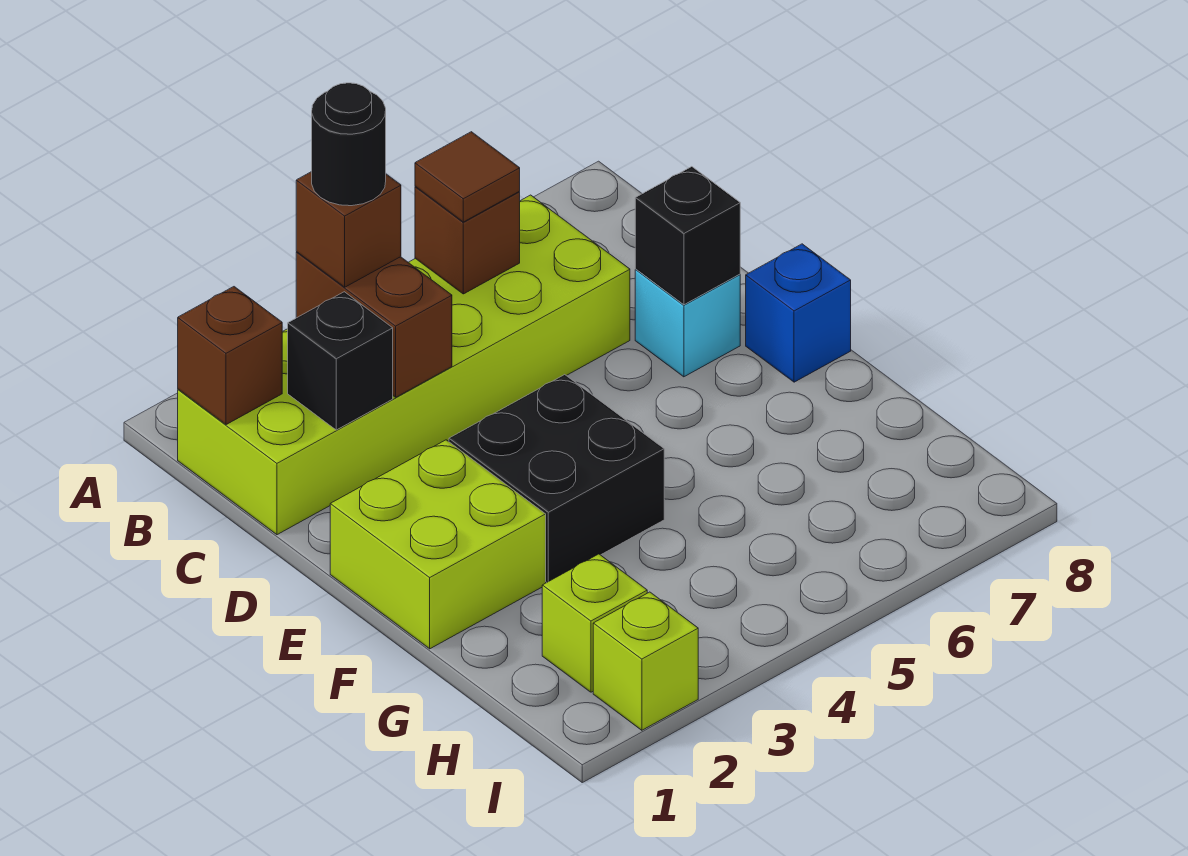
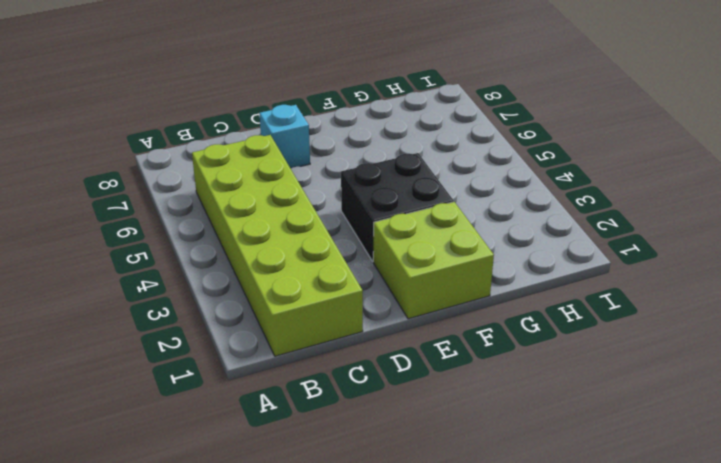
none -> blue 1x1 brick [746,244,851,382]
none -> lime 1x1 brick [542,554,647,692]
none -> lime 1x1 brick [593,592,698,730]

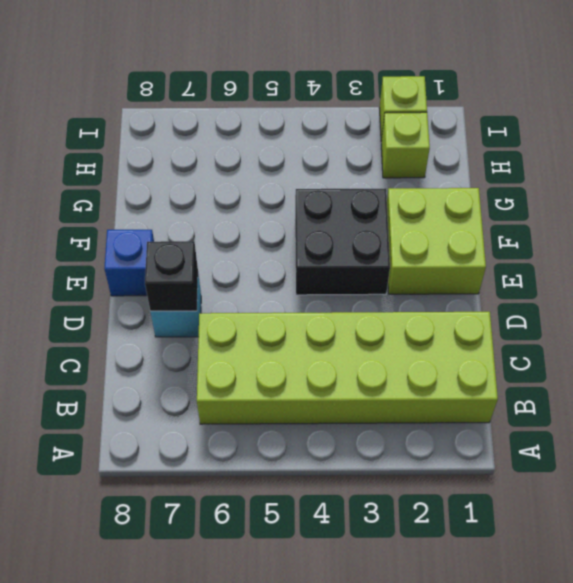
none -> brown 1x1 brick [178,287,282,425]
none -> brown 1x2 brick [296,252,452,397]
none -> brown 1x1 brick [415,186,520,294]

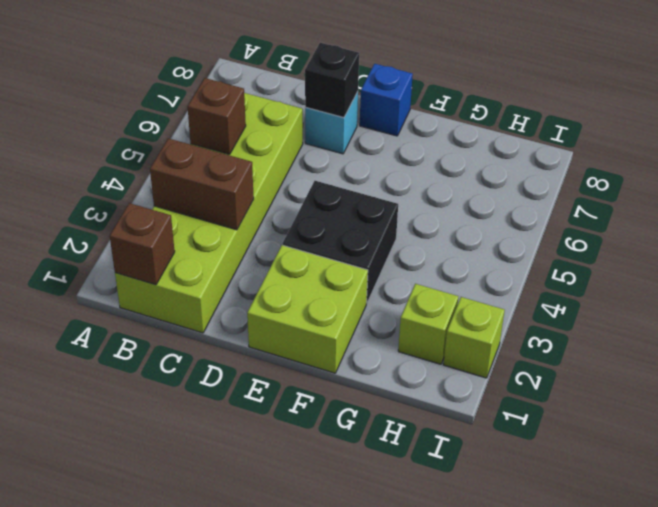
none -> black 1x1 brick [288,292,393,430]
none -> brown 1x1 brick [296,172,401,287]
none -> brown 1x1 tile [415,132,520,222]

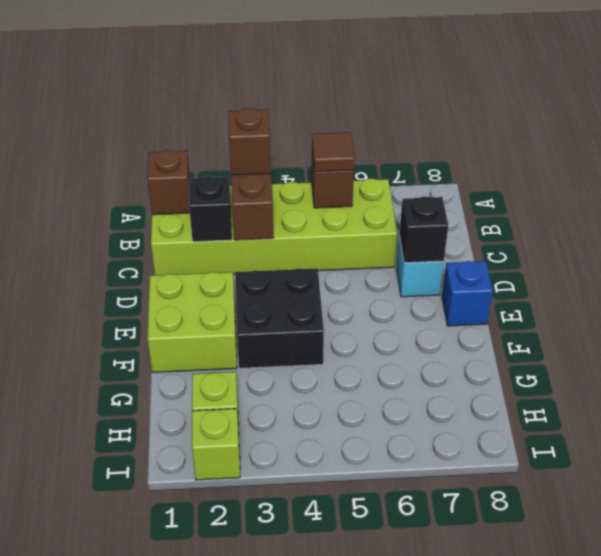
none -> black 1x1 round brick [312,83,386,206]

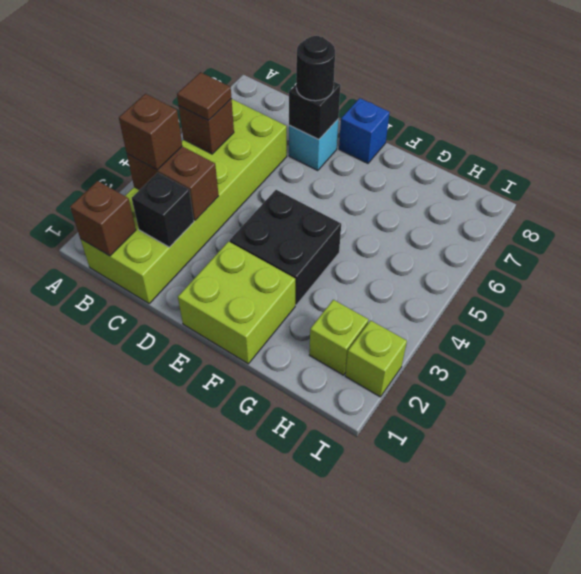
black 1x1 round brick [296,36,335,101] -> black 1x1 round brick moved to [312,83,386,206]

